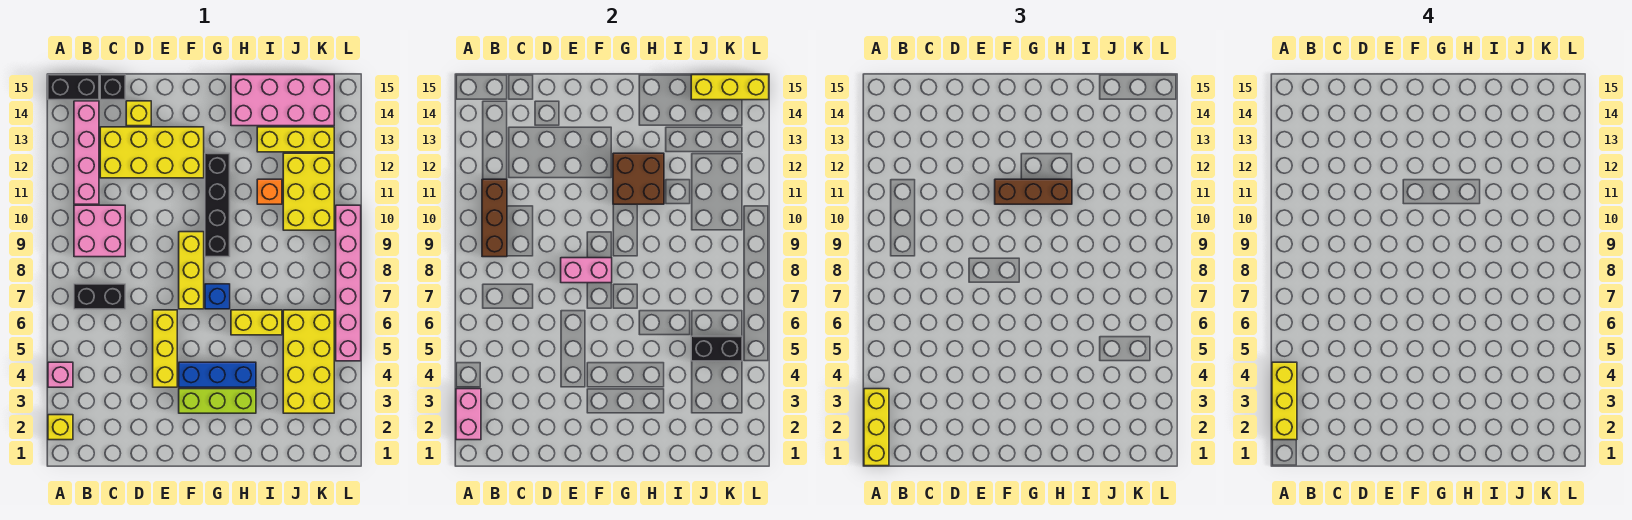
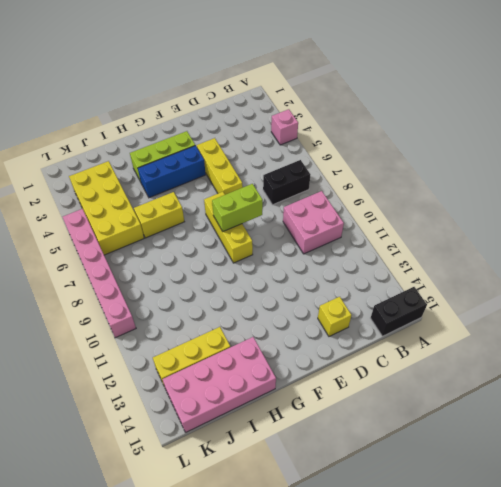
lime 1x2 brick [212,184,263,231] -> pink 1x2 brick [561,258,612,283]
none -> yellow 1x1 brick [48,415,73,440]
none -> pink 1x4 brick [74,101,99,204]
none -> yellow 2x4 brick [100,127,204,178]
none -> black 1x1 brick [100,75,125,100]

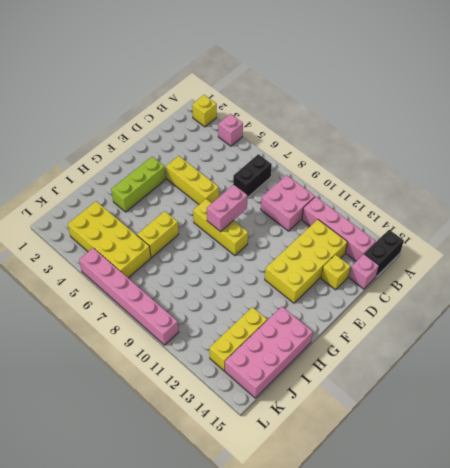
pink 1x1 brick [349,254,379,289] -> black 1x1 brick [100,75,125,100]
none -> blue 1x3 brick [179,362,256,387]
none -> blue 1x1 brick [205,284,230,309]
none -> black 1x4 brick [205,153,230,257]
none -> orange 1x1 brick [257,179,282,204]

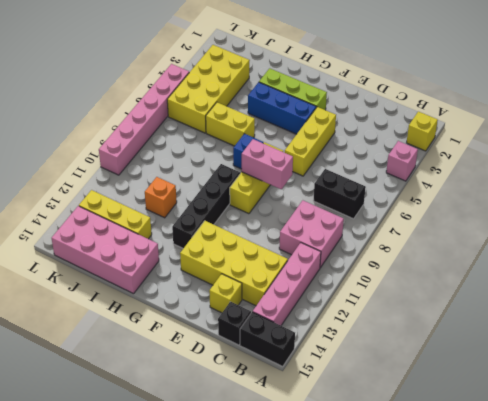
none -> yellow 2x3 brick [283,153,334,230]
none -> pink 1x2 brick [456,389,481,440]
none -> brown 1x3 brick [482,179,507,257]
none -> brown 2x2 brick [613,153,664,204]

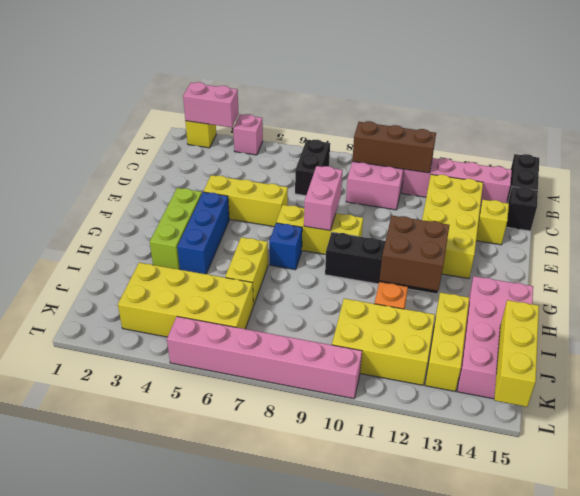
none -> black 1x2 brick [691,336,742,361]
none -> yellow 1x3 brick [864,389,889,466]
none -> brown 1x3 brick [995,179,1072,204]
none -> yellow 1x3 brick [1272,362,1297,440]

